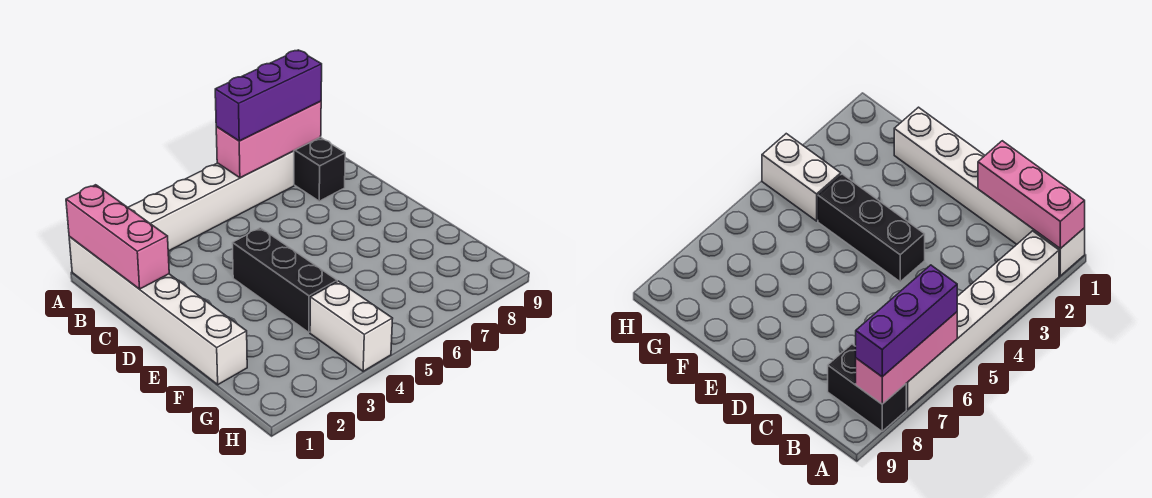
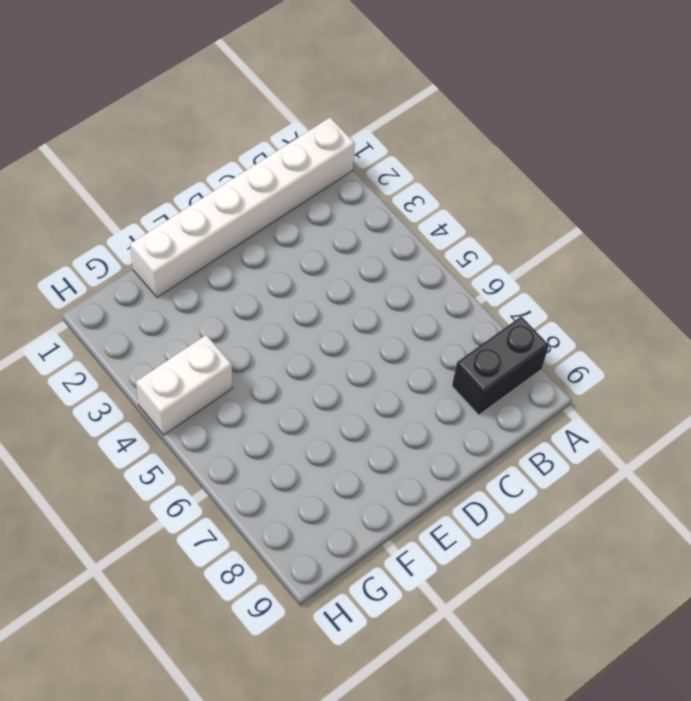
none -> white 1x6 brick [128,151,294,251]
none -> black 1x3 brick [232,228,337,332]

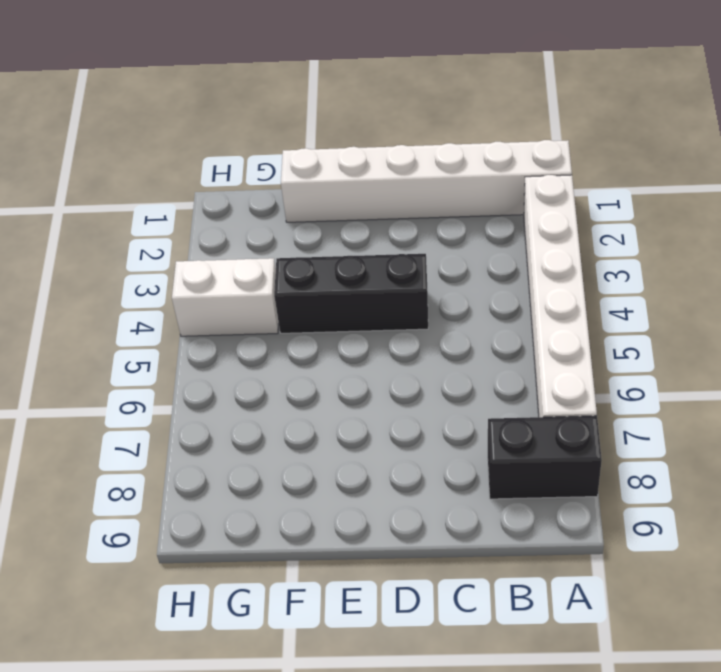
none -> pink 1x3 brick [66,185,169,289]
none -> pink 1x3 brick [216,101,321,178]

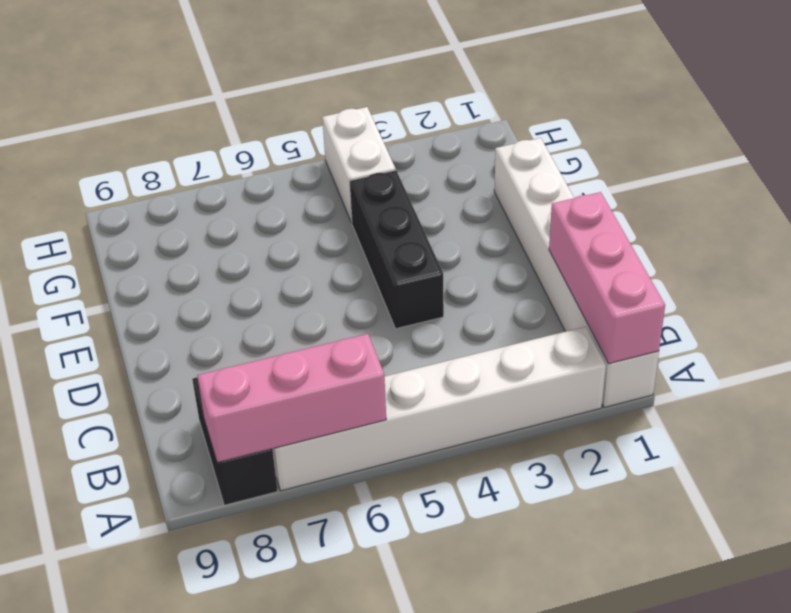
none -> purple 1x3 brick [215,50,322,141]

